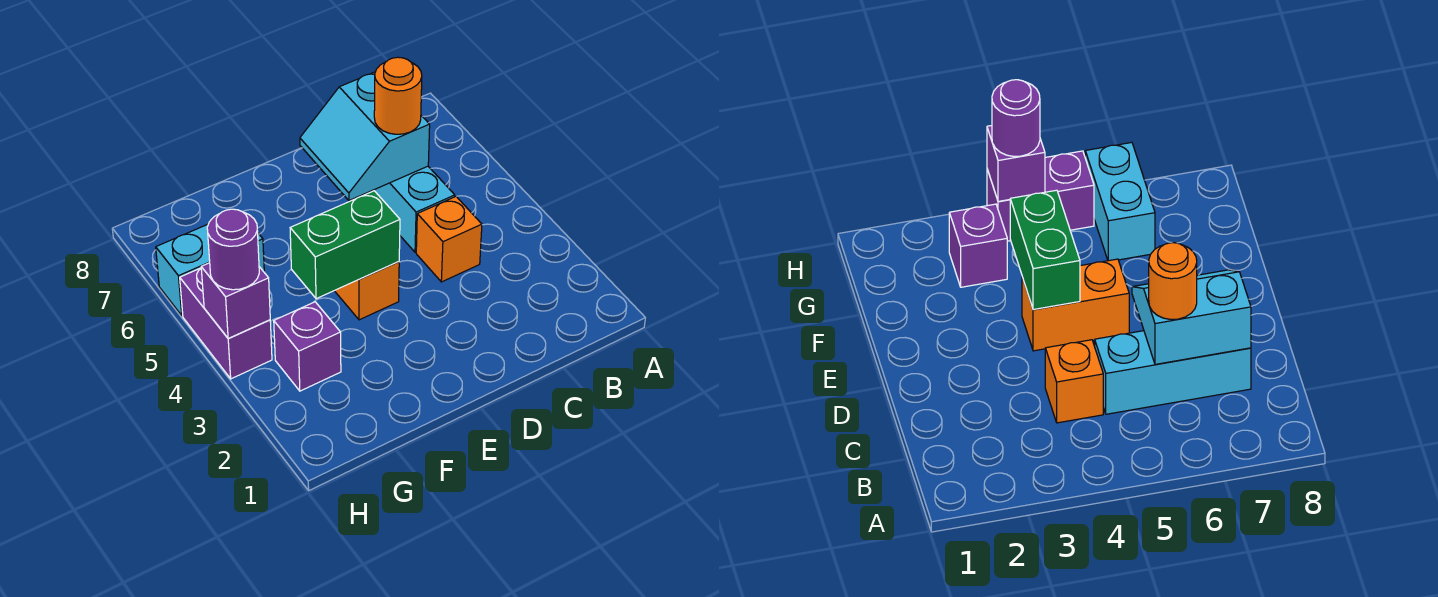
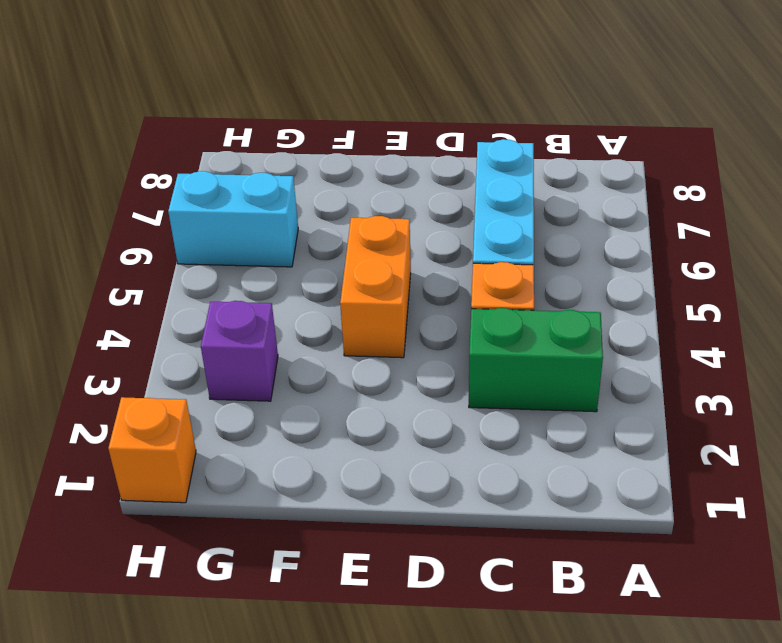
green 1x2 brick [469,308,603,412] -> green 1x2 brick moved to [290,191,400,299]
orange 1x1 brick [108,397,196,503] -> none
none -> purple 1x2 brick [180,268,272,379]
none -> cyan 2x2 slope [300,72,430,201]

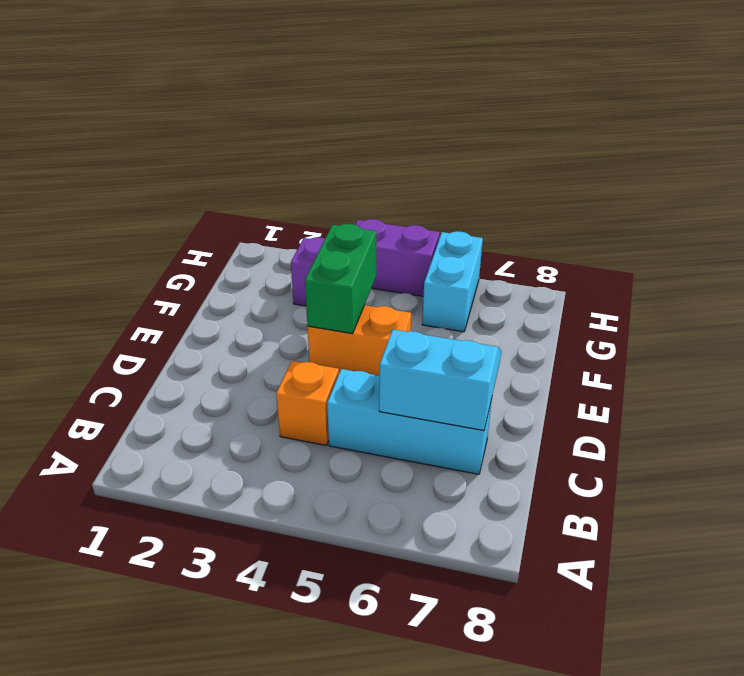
none -> purple 1x1 brick [201,263,270,338]
none -> orange 1x1 round brick [374,57,422,134]

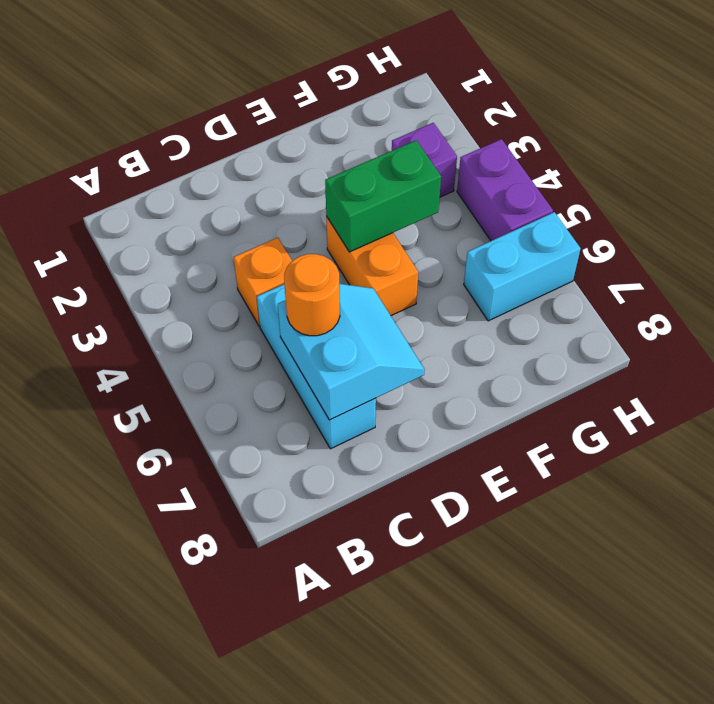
none -> purple 1x1 brick [201,263,270,338]
none -> purple 1x1 round brick [207,209,259,290]

